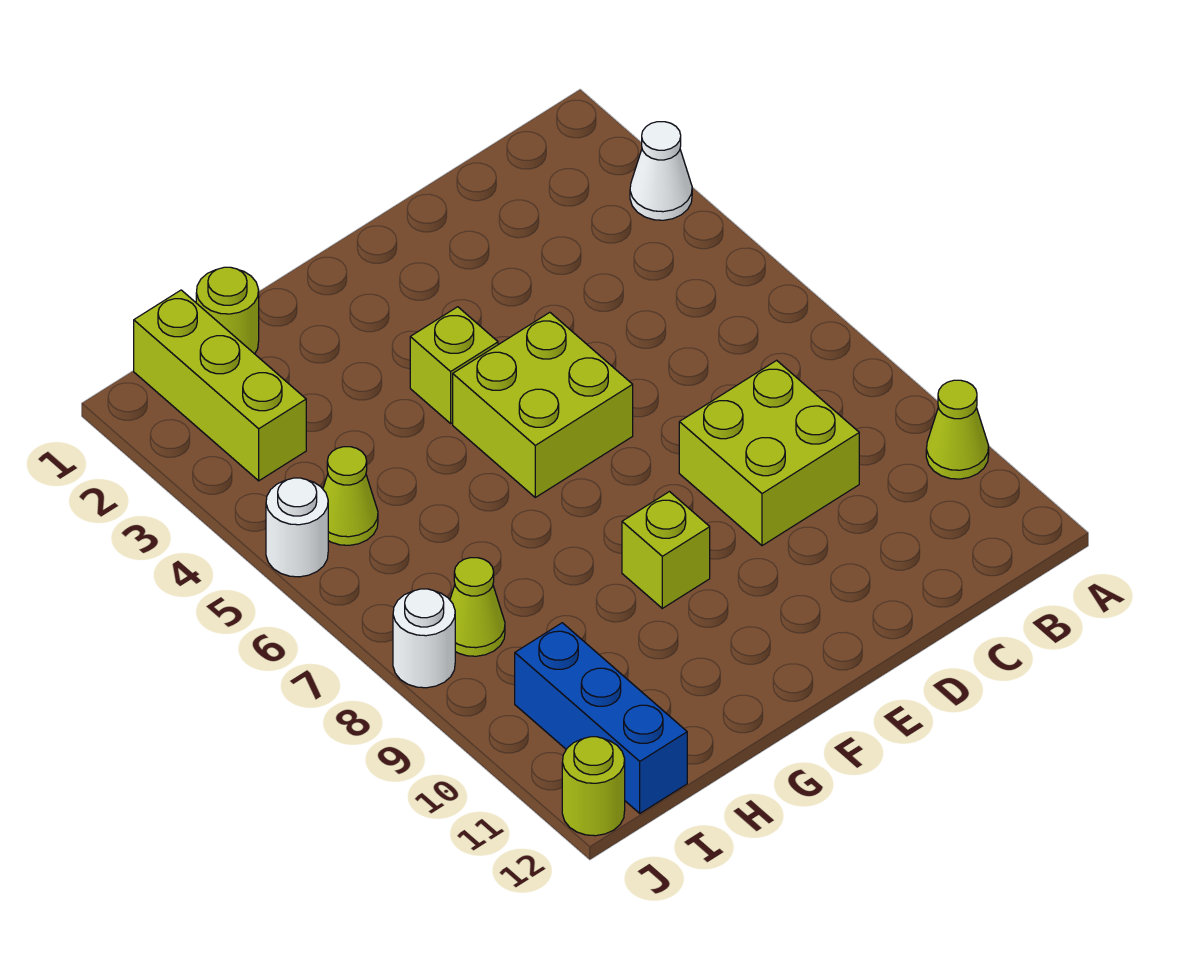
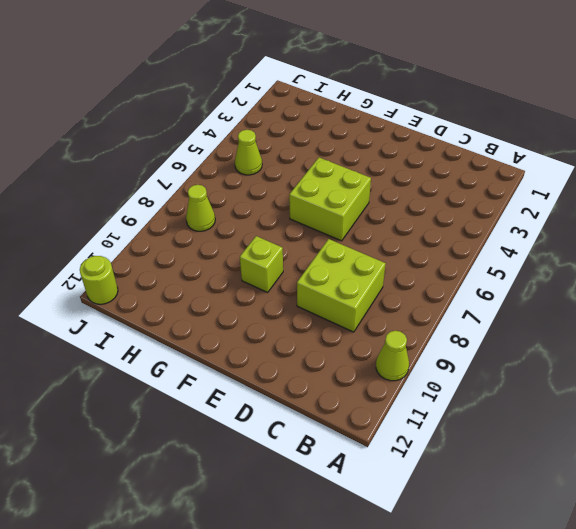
none -> white 1x1 cone [630,122,692,220]
none -> lime 1x1 brick [410,307,498,423]
none -> lime 1x1 round brick [196,267,259,354]

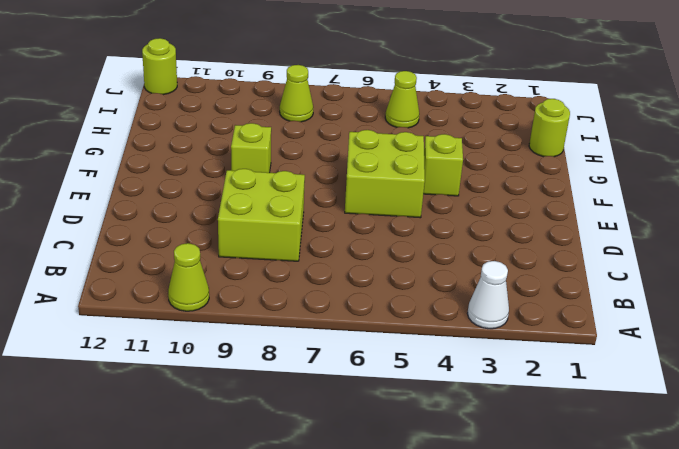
none -> lime 1x3 brick [134,290,306,481]
none -> blue 1x3 brick [515,623,687,813]
none -> white 1x1 round brick [266,478,328,577]

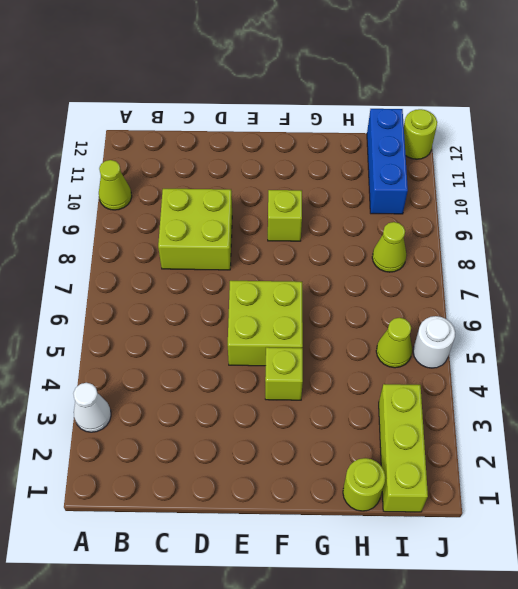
none -> white 1x1 round brick [393,589,455,688]

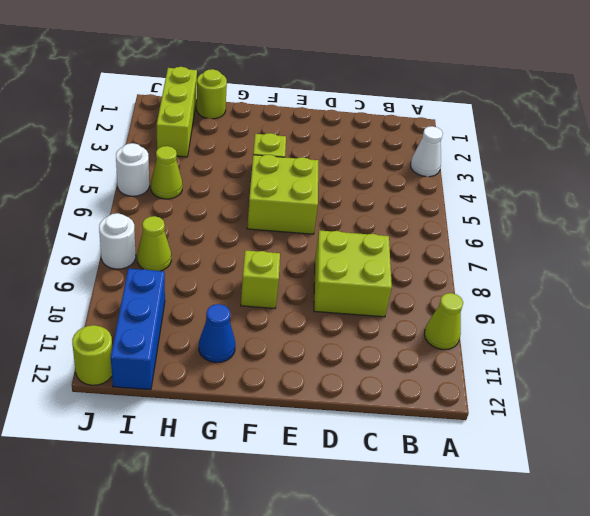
blue 1x1 cone [199,304,235,363] -> none

